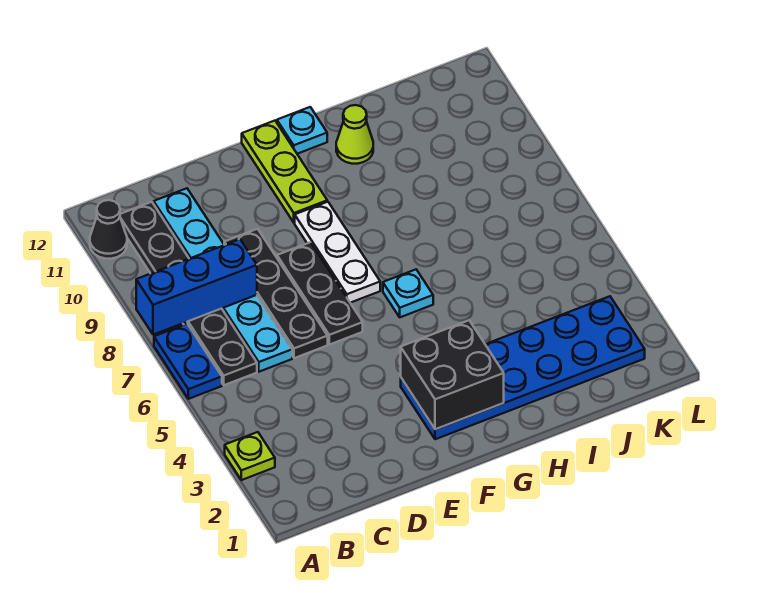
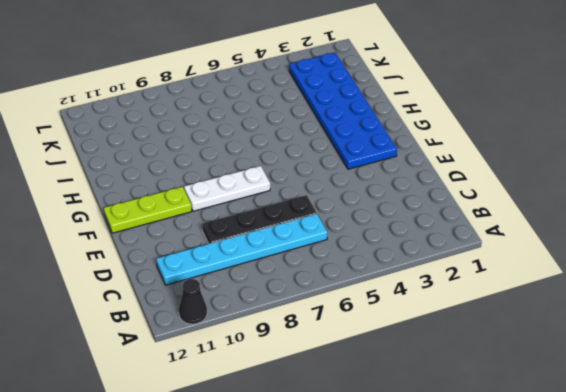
none -> lime 1x1 plate [225,432,275,480]
none -> blue 1x2 plate [154,324,222,399]
none -> black 1x6 plate [120,202,257,385]

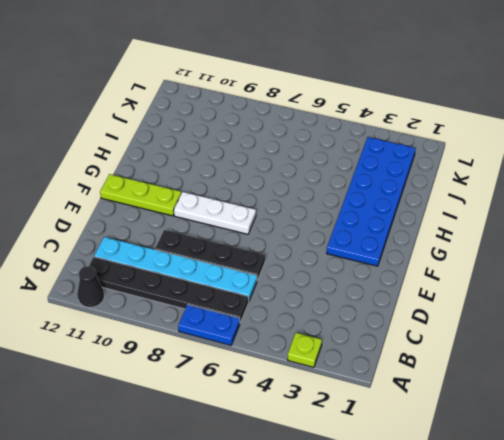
none -> black 1x3 plate [277,242,363,345]
none -> cyan 1x1 plate [383,270,433,317]
none -> cyan 1x1 plate [277,107,327,154]

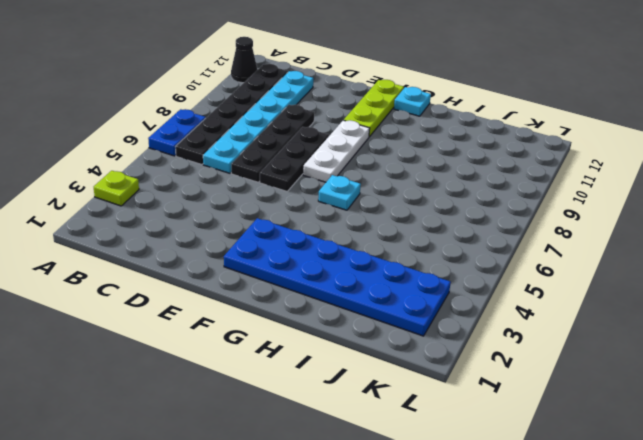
none -> lime 1x1 cone [336,105,373,164]
none -> blue 1x3 brick [136,239,257,335]
none -> black 2x2 brick [401,320,504,429]

